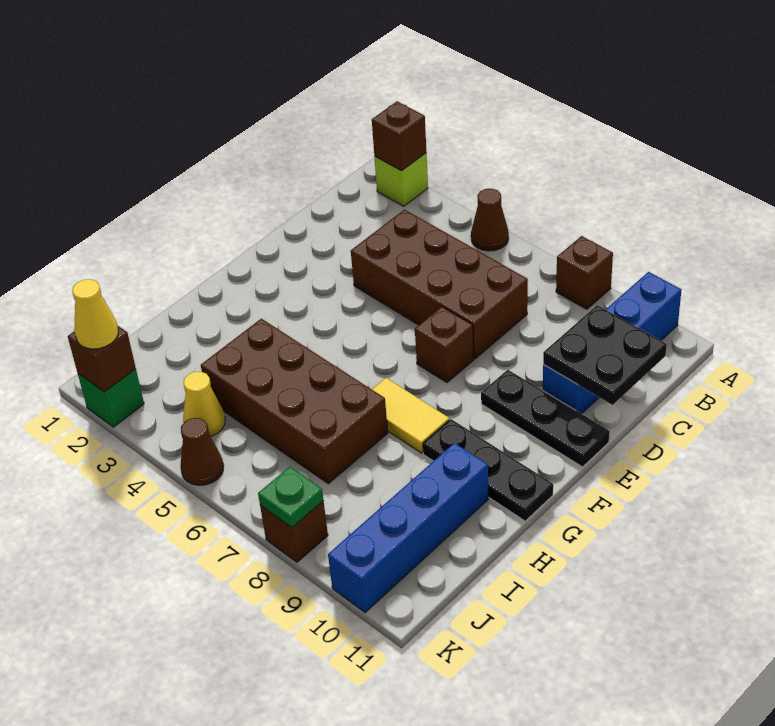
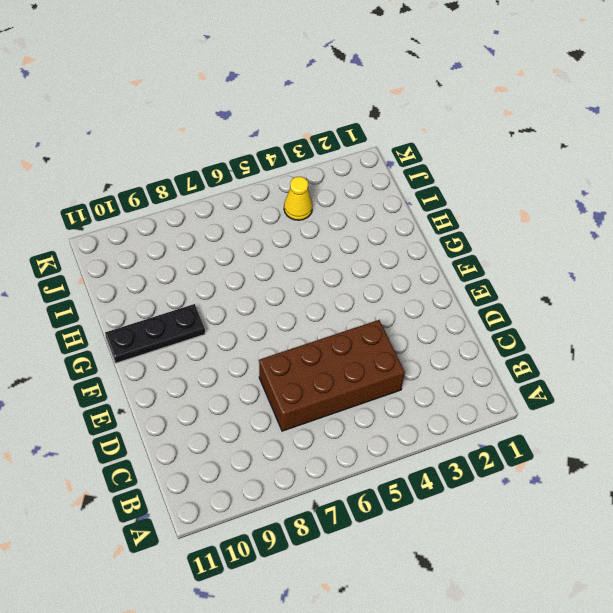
none -> lime 1x1 brick [375,153,428,206]
none -> brown 1x1 cone [471,189,509,251]
none -> brown 1x1 brick [556,236,613,309]

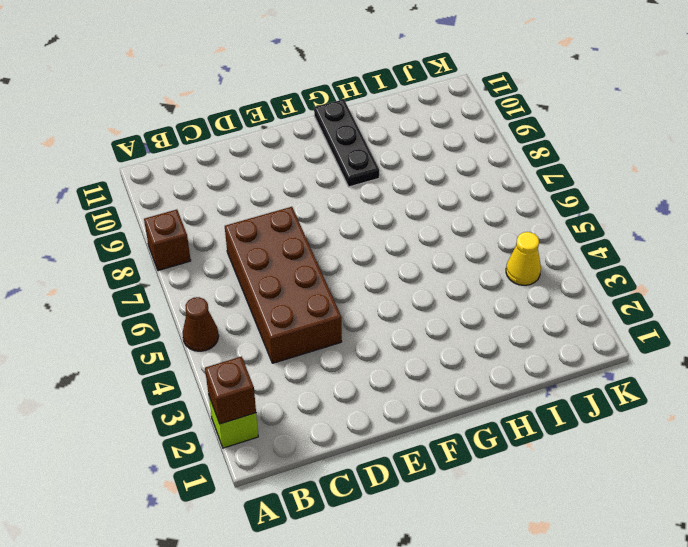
none -> blue 1x4 brick [543,272,681,414]
none -> brown 1x1 brick [415,307,474,382]
none -> black 1x3 plate [481,370,610,467]

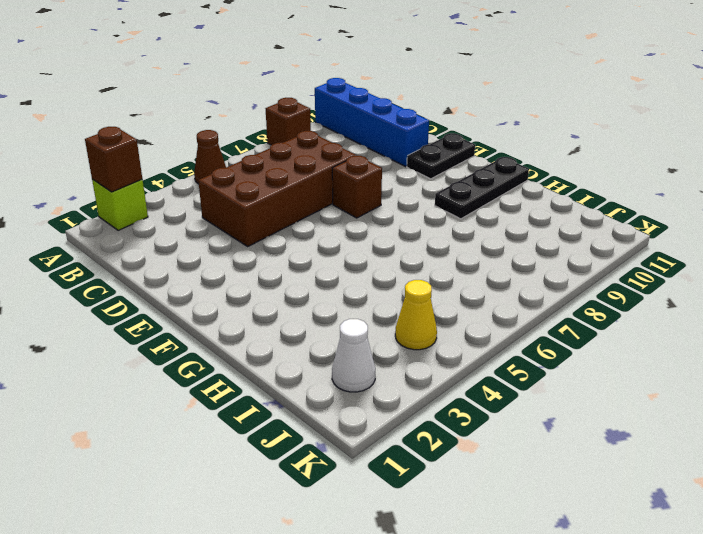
black 1x2 plate [407,133,475,179] -> black 1x3 plate [481,370,610,467]
white 1x1 cone [332,319,375,392] -> none
none -> yellow 1x2 tile [372,378,449,453]
none -> brown 2x4 brick [201,319,388,484]
none -> blue 1x4 brick [328,443,488,612]

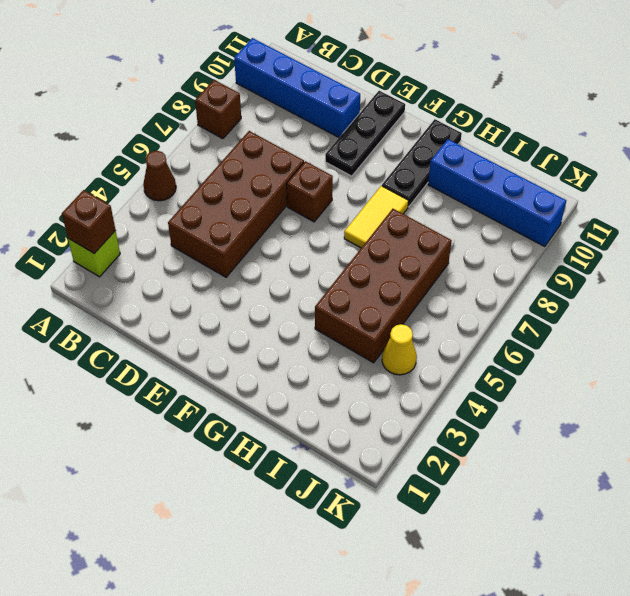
none -> green 1x1 brick [78,369,144,427]
none -> brown 1x1 cone [180,418,224,485]
none -> brown 1x1 brick [260,501,328,562]

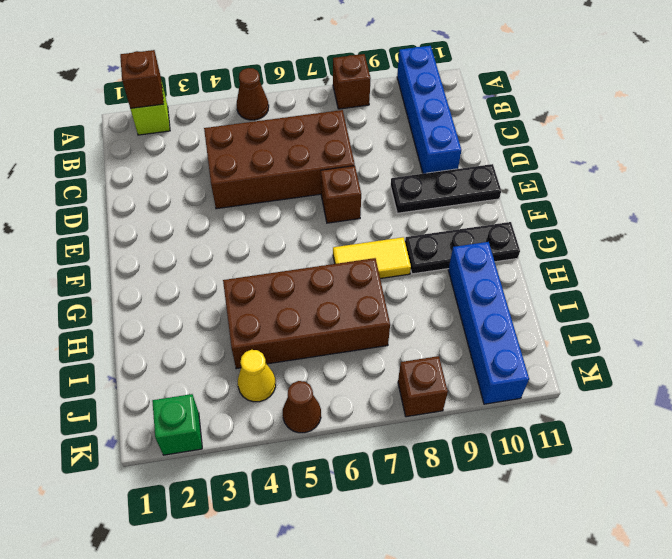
none -> black 2x2 plate [543,305,667,405]
none -> brown 1x1 brick [68,325,136,392]
none -> green 1x1 plate [258,467,323,528]

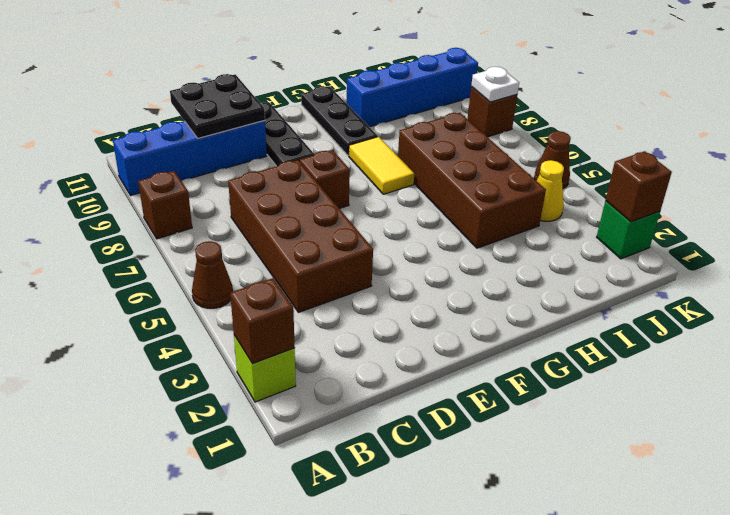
white 1x1 plate [471,67,519,102] -> green 1x1 plate [258,467,323,528]
none -> yellow 1x1 cone [72,279,118,349]

